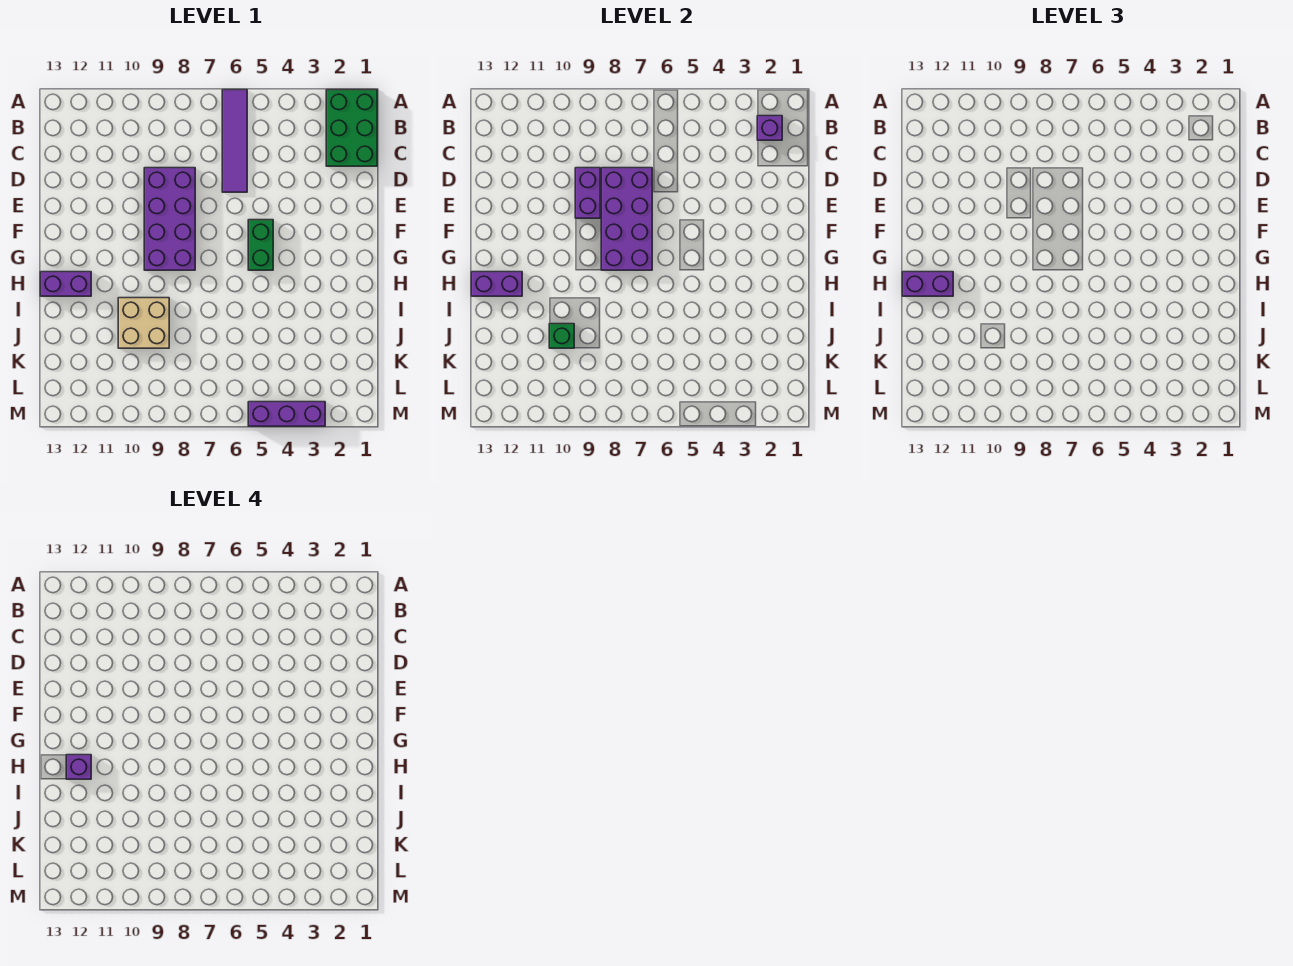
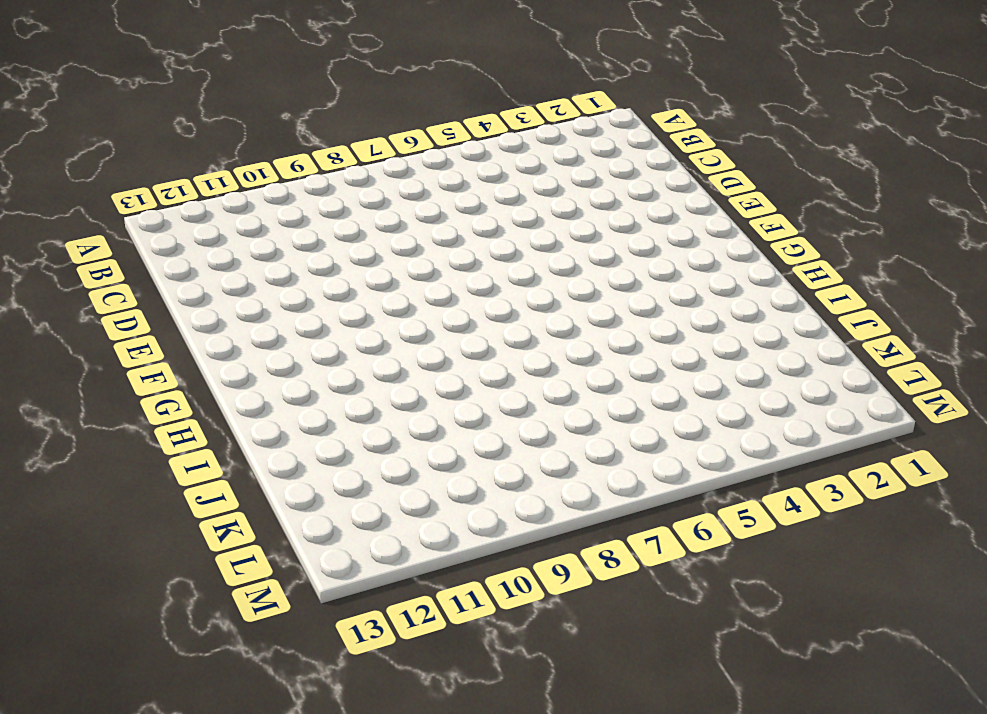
none -> green 2x3 brick [326,90,377,166]
none -> purple 1x4 tile [222,90,247,192]
none -> purple 2x4 brick [144,168,195,270]

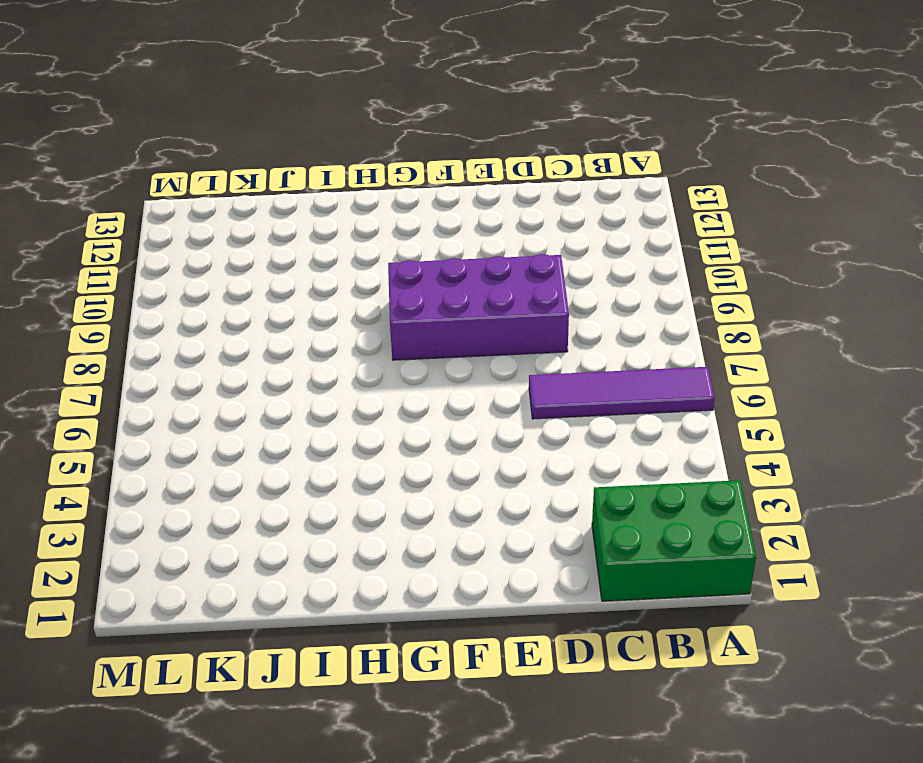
none -> green 1x2 brick [248,220,273,270]
none -> purple 1x2 brick [40,272,91,296]
none -> tan 2x2 brick [118,298,169,348]

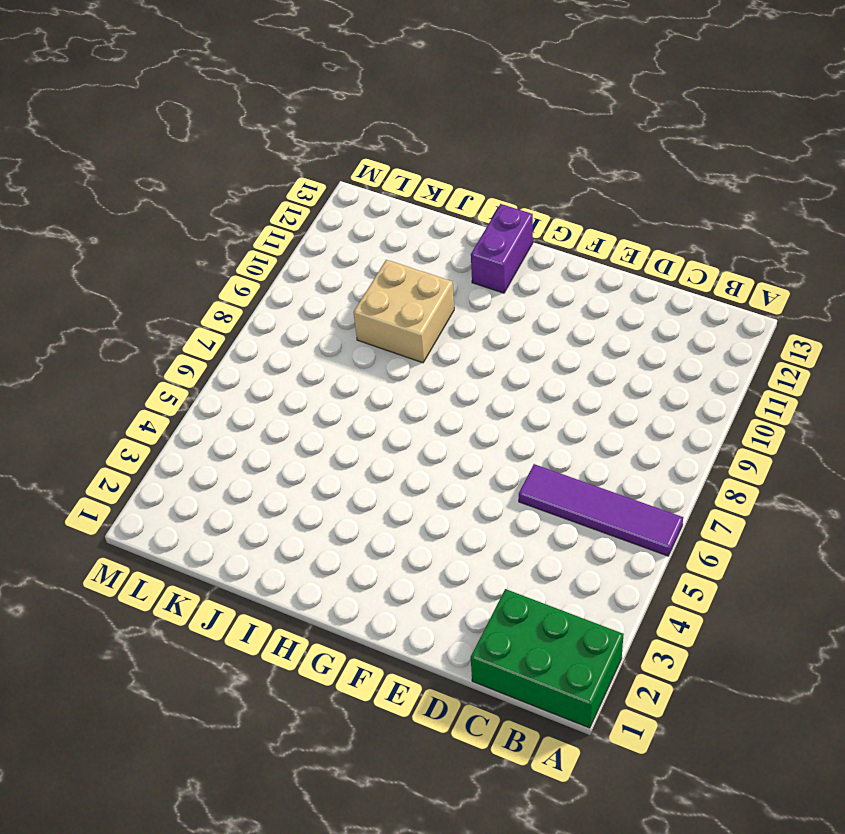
none -> purple 2x4 brick [144,168,195,270]
none -> green 1x2 brick [248,220,273,270]
none -> purple 1x3 brick [248,402,325,426]

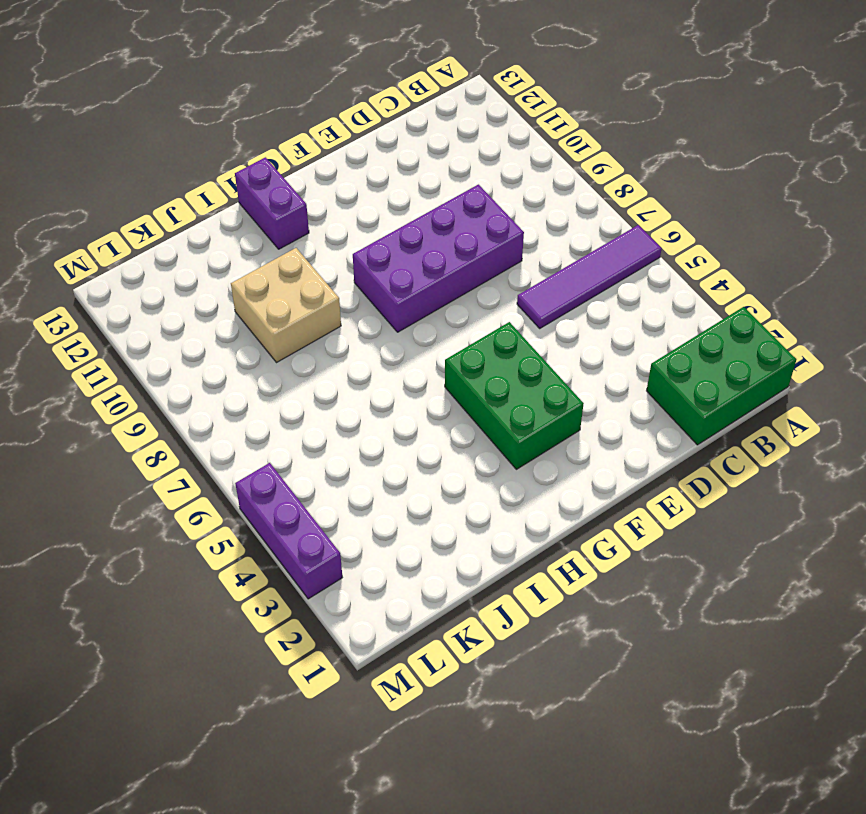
green 2x3 brick [445,322,584,469] -> green 1x2 brick [248,220,273,270]
none -> purple 1x1 brick [757,116,782,140]
none -> purple 2x4 brick [601,168,652,270]
none -> purple 1x2 brick [575,168,600,218]

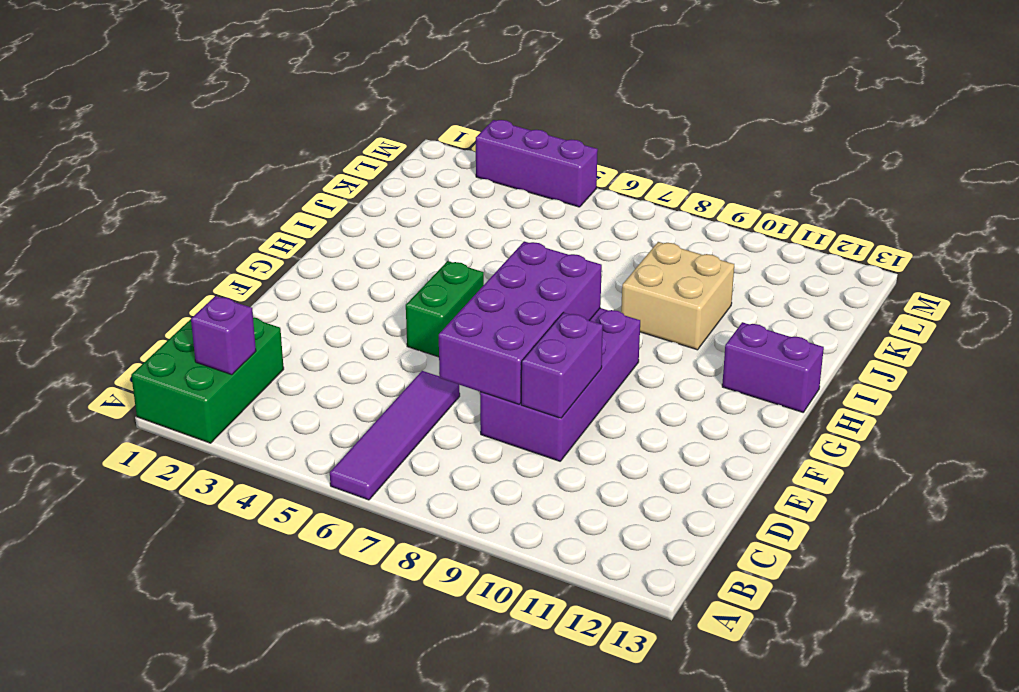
none -> purple 1x2 brick [471,272,522,296]
none -> green 1x1 brick [549,324,574,348]
none -> purple 1x2 brick [902,272,953,296]

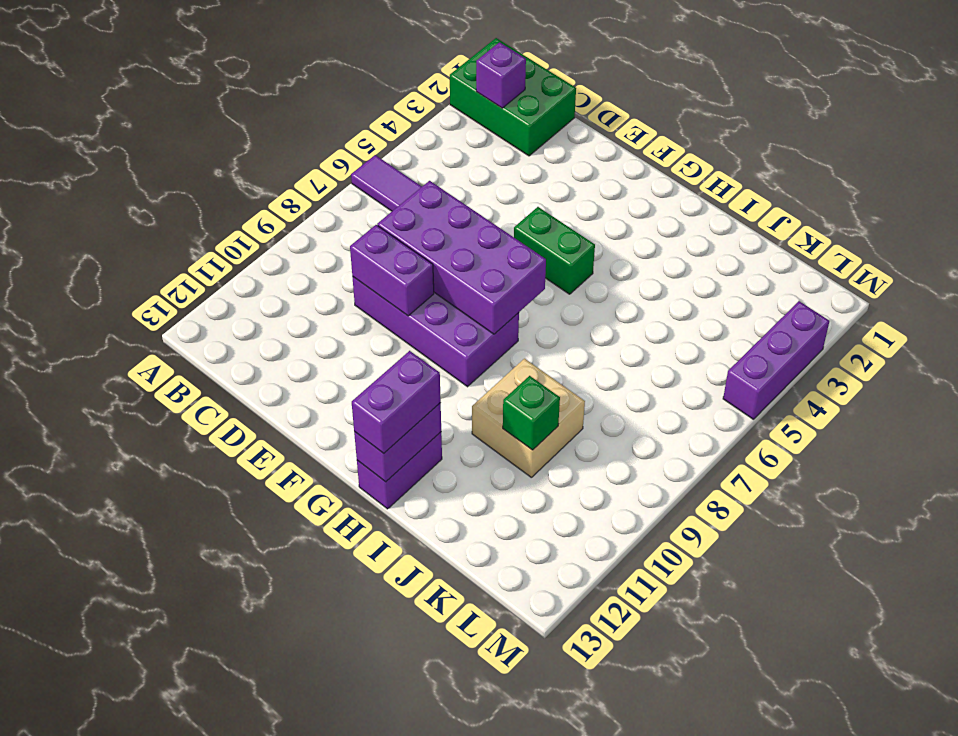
none -> purple 1x1 brick [66,755,91,779]

